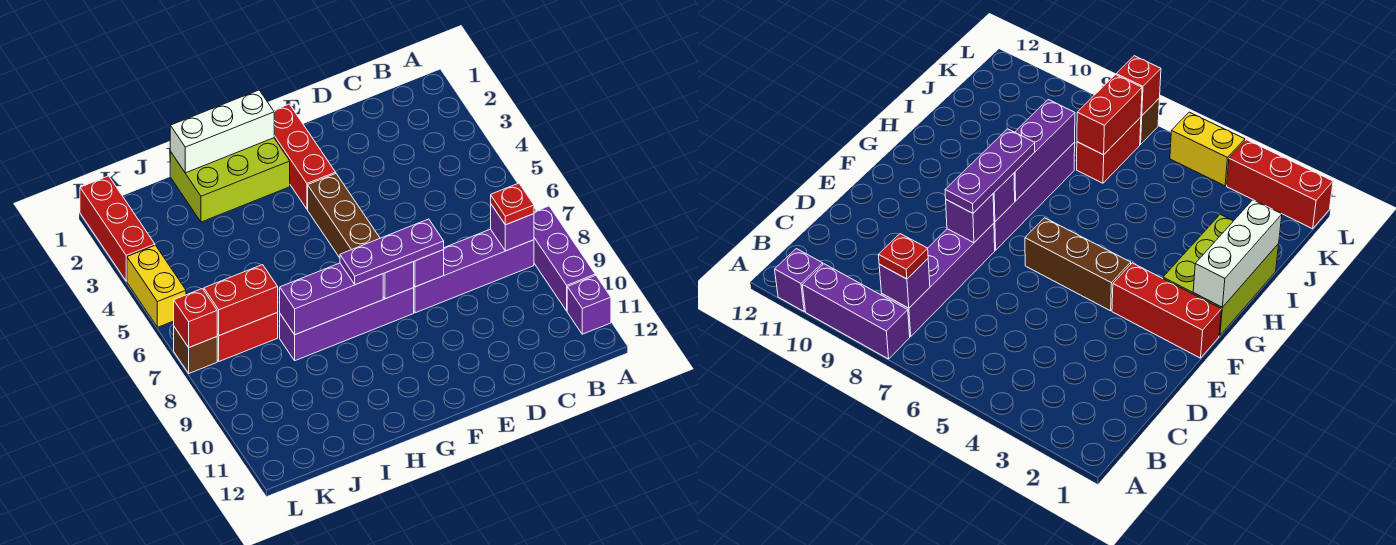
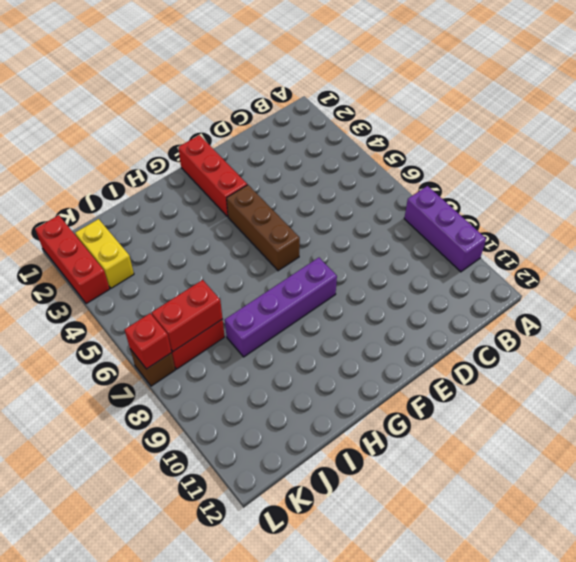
yellow 1x2 brick [75,219,134,288] -> yellow 1x2 brick moved to [127,245,186,327]
none -> purple 1x1 brick [567,275,611,334]
none -> purple 1x4 brick [414,229,534,313]
none -> lime 2x3 brick [170,138,290,222]

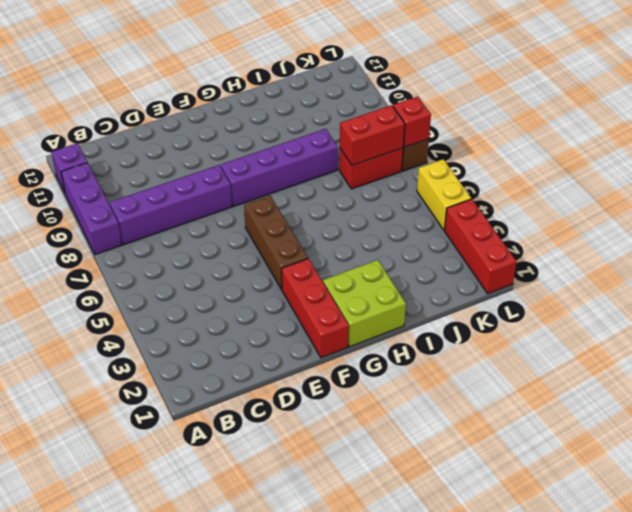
lime 2x2 brick [323,260,406,347] -> lime 2x3 brick [170,138,290,222]
none -> purple 1x1 brick [491,205,534,251]
none -> purple 1x1 brick [414,250,444,287]
none -> purple 1x1 brick [383,262,414,299]

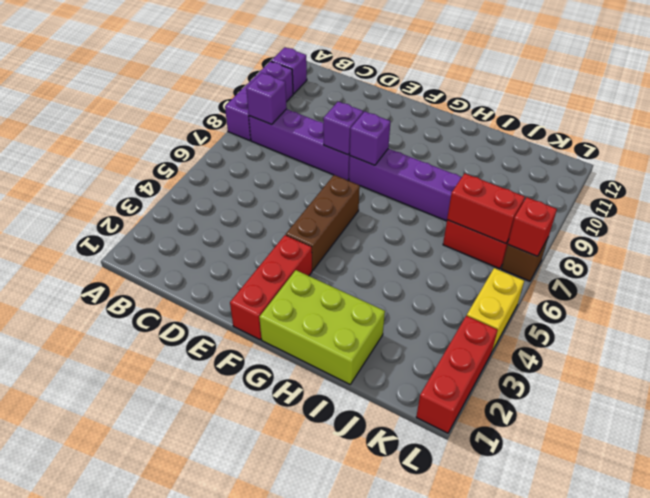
none -> white 1x3 brick [170,90,274,173]
none -> purple 1x3 brick [280,263,383,335]
none -> red 1x1 plate [491,183,534,225]

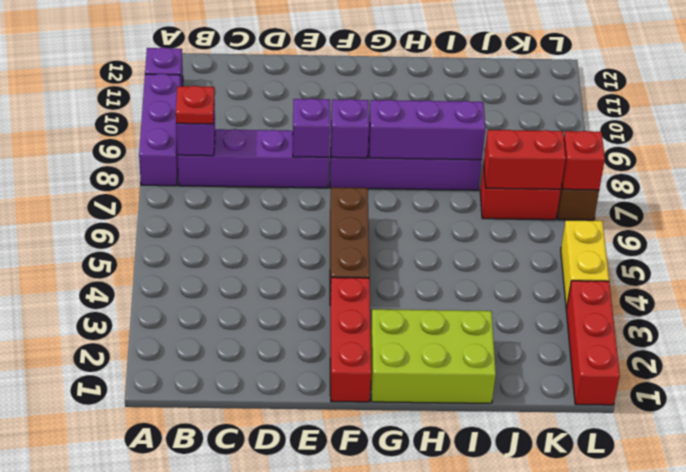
none -> white 1x3 brick [170,90,274,173]
none -> purple 1x3 plate [340,219,444,285]

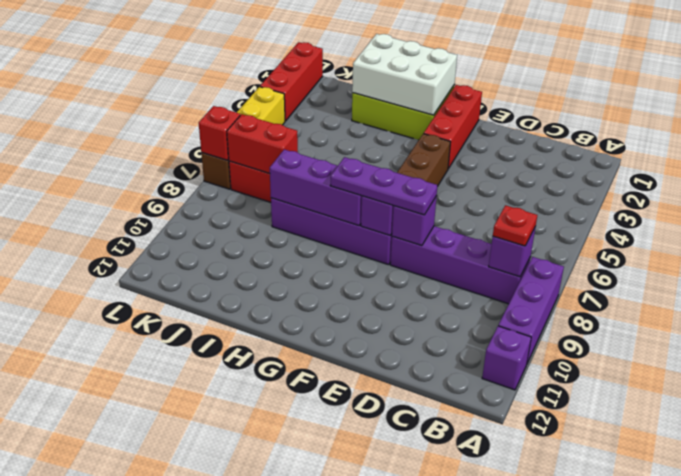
white 2x3 brick [352,34,457,115] -> white 1x3 brick [170,90,274,173]

